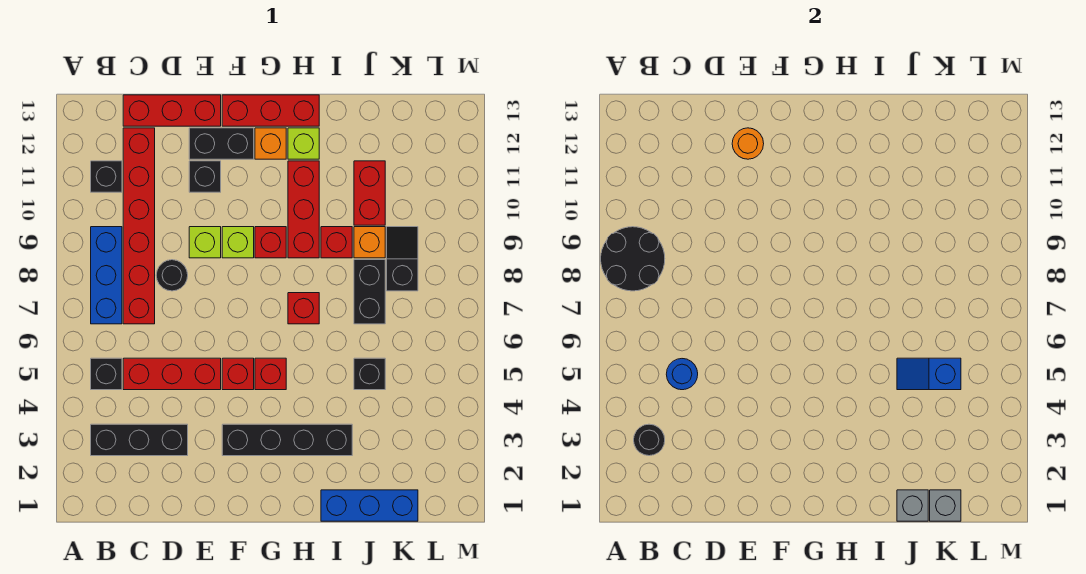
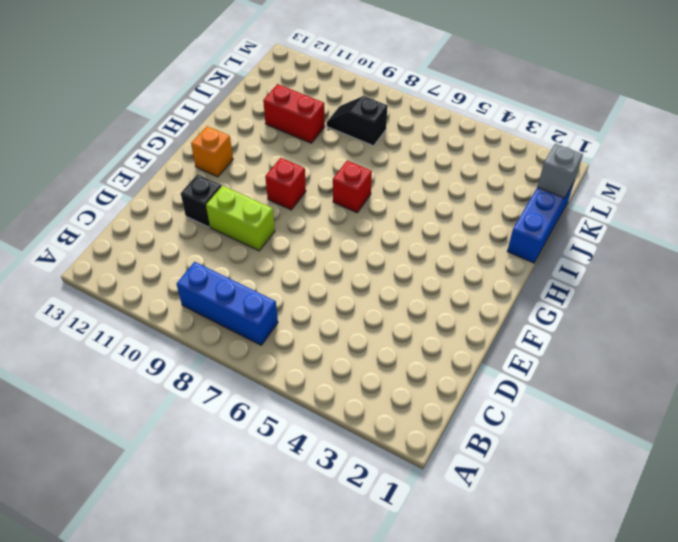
lime 1x2 brick [206,186,275,251] -> lime 1x1 brick [189,227,221,258]
none -> black 1x3 brick [91,424,188,456]
none -> black 1x1 brick [91,358,122,390]
none -> black 1x1 brick [91,161,122,192]
none -> red 1x3 brick [123,358,221,390]

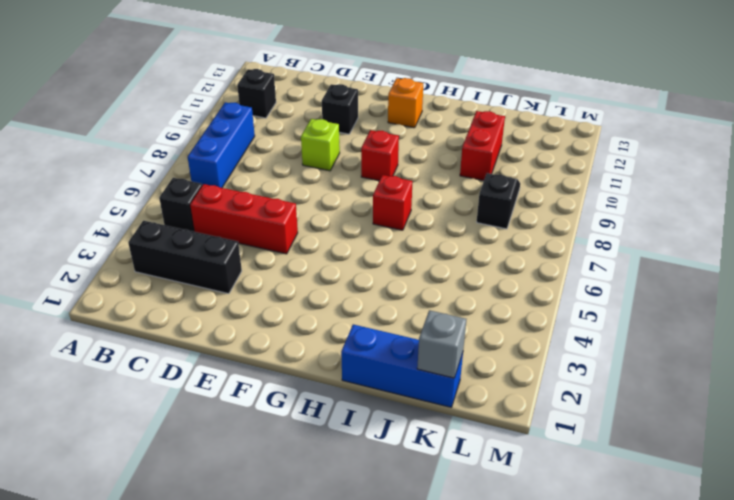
none -> red 1x6 brick [123,128,155,324]
none -> red 1x3 brick [123,95,221,126]
none -> black 1x1 round brick [156,260,188,291]
none -> black 1x2 brick [189,128,254,159]

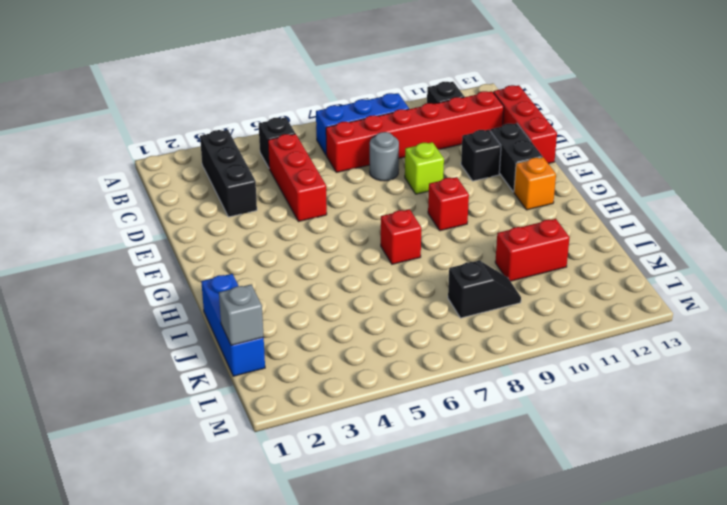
grey 1x1 round brick [370,132,399,181] -> black 1x1 round brick [156,260,188,291]
none -> black 1x4 brick [222,424,352,456]
none -> red 1x1 brick [222,358,254,390]
none -> lime 1x1 brick [222,227,254,258]
none -> red 1x3 brick [222,95,319,126]

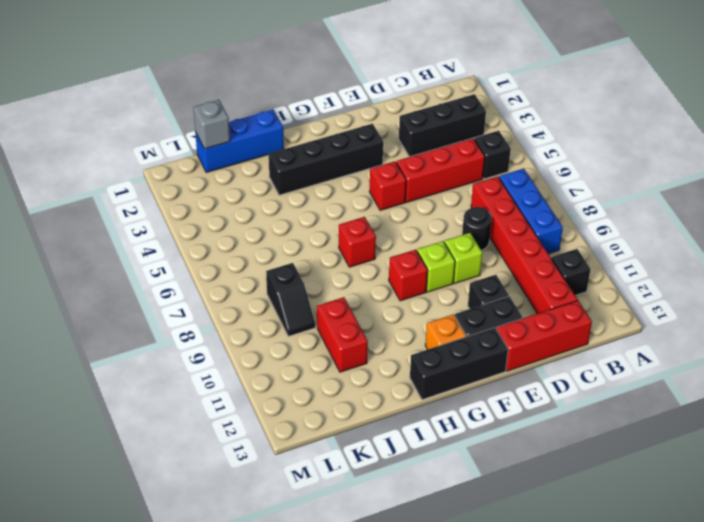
black 1x3 brick [410,328,508,400] -> red 1x3 brick [222,95,319,126]
none -> red 1x1 brick [255,358,286,390]
none -> red 1x3 brick [288,161,319,258]
none -> lime 1x1 brick [288,128,319,159]
none -> red 1x1 brick [321,227,352,258]

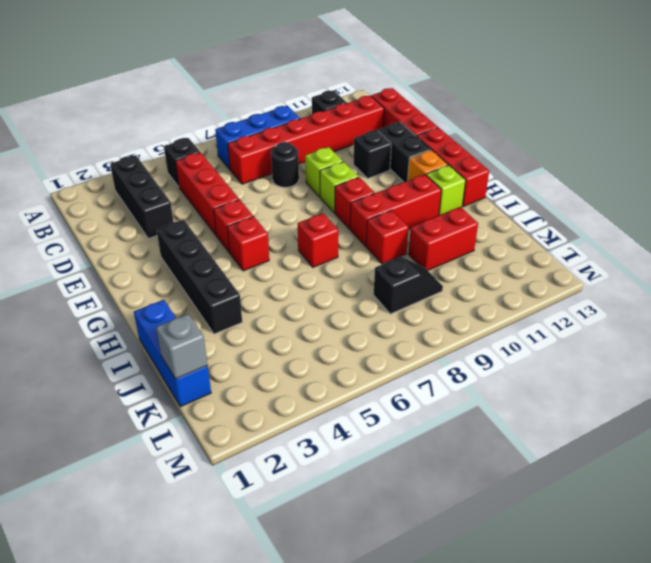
none -> black 1x1 brick [354,358,385,390]
none -> black 1x2 brick [354,260,385,324]
none -> orange 1x1 brick [354,227,385,258]
none -> black 2x2 round brick [601,227,665,291]

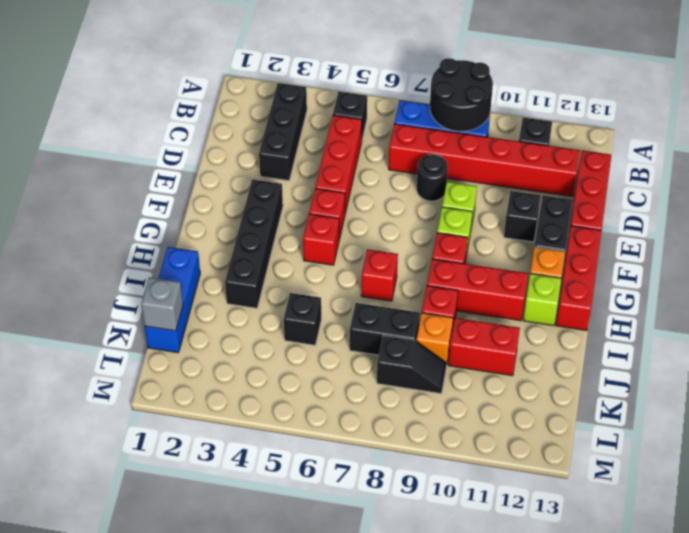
none -> black 1x1 round brick [634,424,665,456]
none -> blue 1x1 round brick [666,359,698,390]
none -> orange 1x1 round brick [732,128,764,159]
none -> grey 1x1 brick [897,490,928,521]

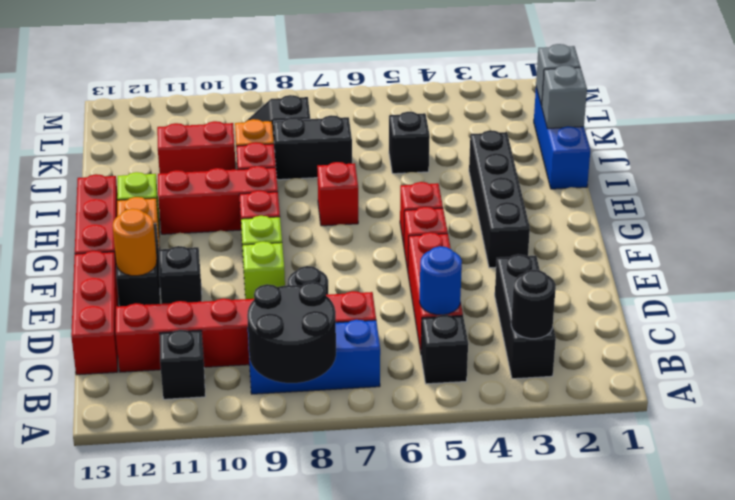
none -> blue 1x2 slope [897,358,961,390]

